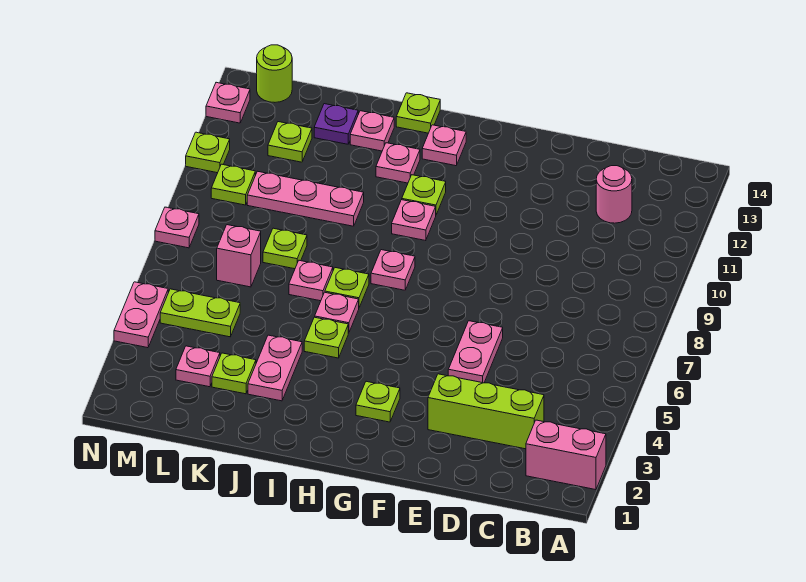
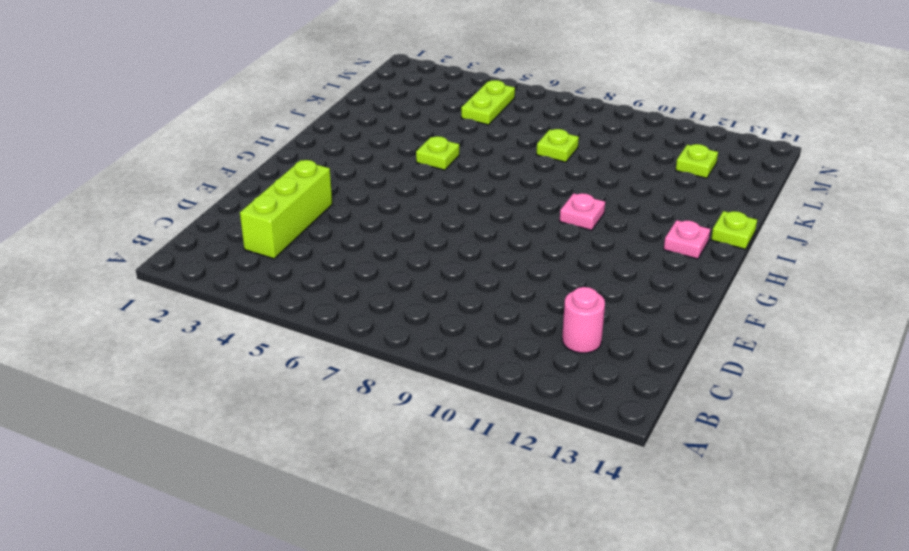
none -> pink 1x2 brick [526,420,606,490]
none -> pink 1x2 plate [448,321,503,383]
none -> lime 1x1 plate [356,381,400,422]
none -> pink 1x1 plate [371,250,415,290]

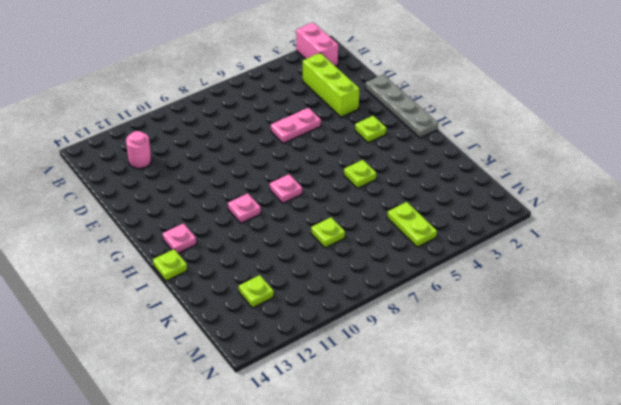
grey 1x4 plate [365,75,438,138] -> none
none -> lime 1x1 plate [402,175,446,215]
none -> pink 1x1 plate [315,292,359,333]
none -> lime 1x1 plate [325,268,369,307]
none -> pink 1x1 plate [376,143,420,183]

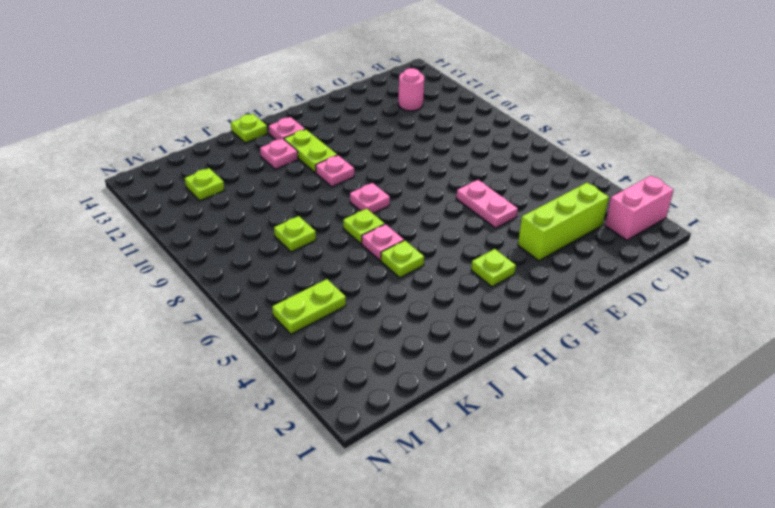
lime 1x2 plate [284,129,337,173] -> lime 1x1 plate [402,175,446,215]
none -> pink 1x2 plate [248,335,302,401]
none -> pink 1x1 plate [289,260,333,301]
none -> pink 1x3 plate [247,171,364,226]
none -> pink 1x1 plate [350,111,394,151]

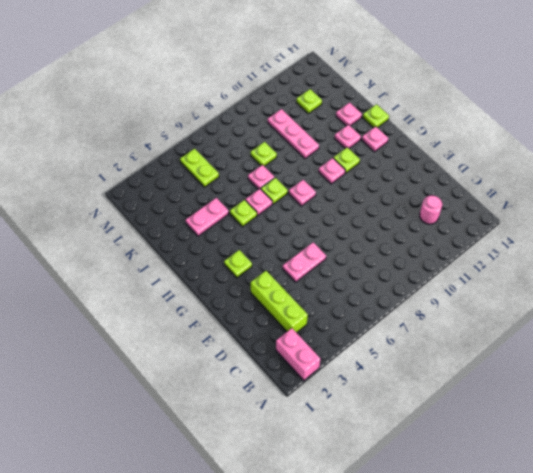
none -> lime 1x1 plate [212,353,256,394]
none -> purple 1x1 plate [314,104,358,144]
none -> pink 1x1 plate [176,346,220,387]
none -> pink 1x1 brick [217,225,261,287]

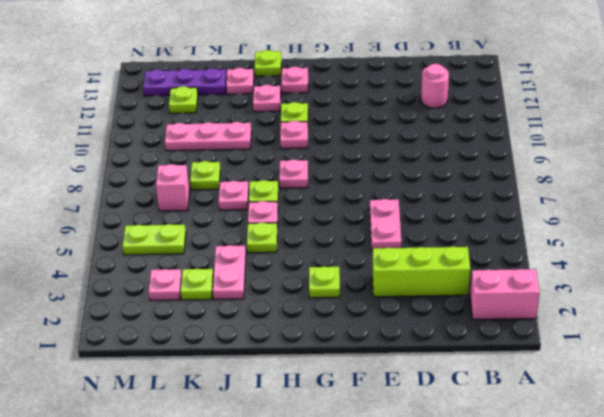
purple 1x3 plate [143,68,227,96] -> purple 1x1 plate [314,104,358,144]
none -> lime 1x1 plate [211,164,255,205]
none -> lime 1x1 round brick [257,45,292,102]
none -> pink 1x2 plate [114,282,168,348]
none -> pink 1x1 plate [155,207,199,248]

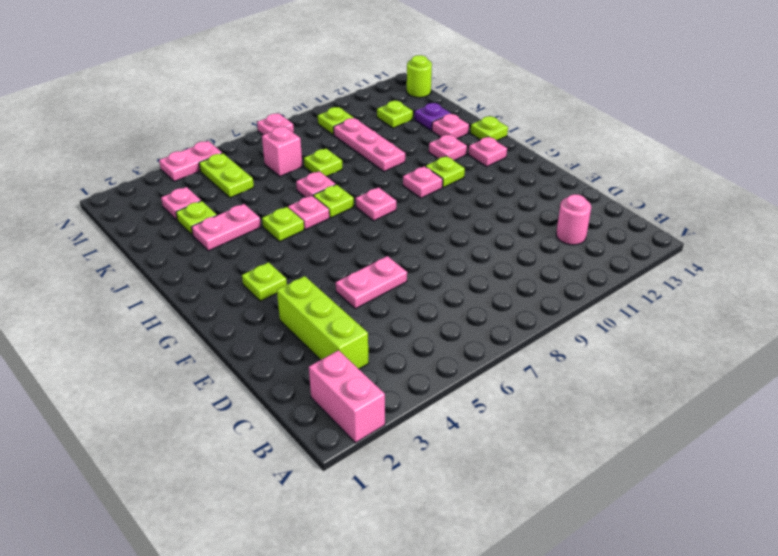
none -> lime 1x1 plate [186,132,230,173]
none -> pink 1x1 plate [206,82,250,123]

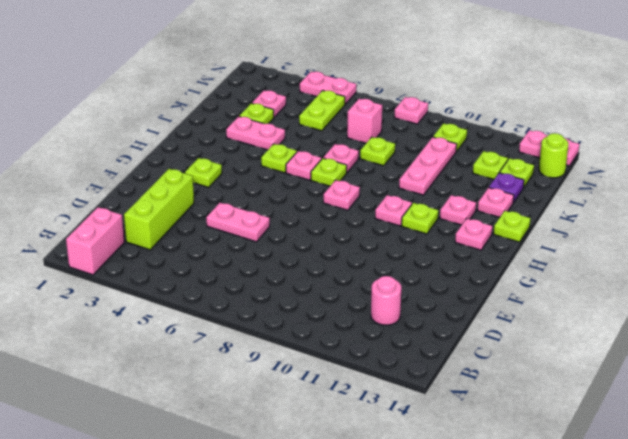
lime 1x1 plate [499,158,534,188] -> lime 1x1 plate moved to [186,132,230,173]
pink 1x2 plate [519,130,579,166] -> pink 1x1 plate [206,82,250,123]

